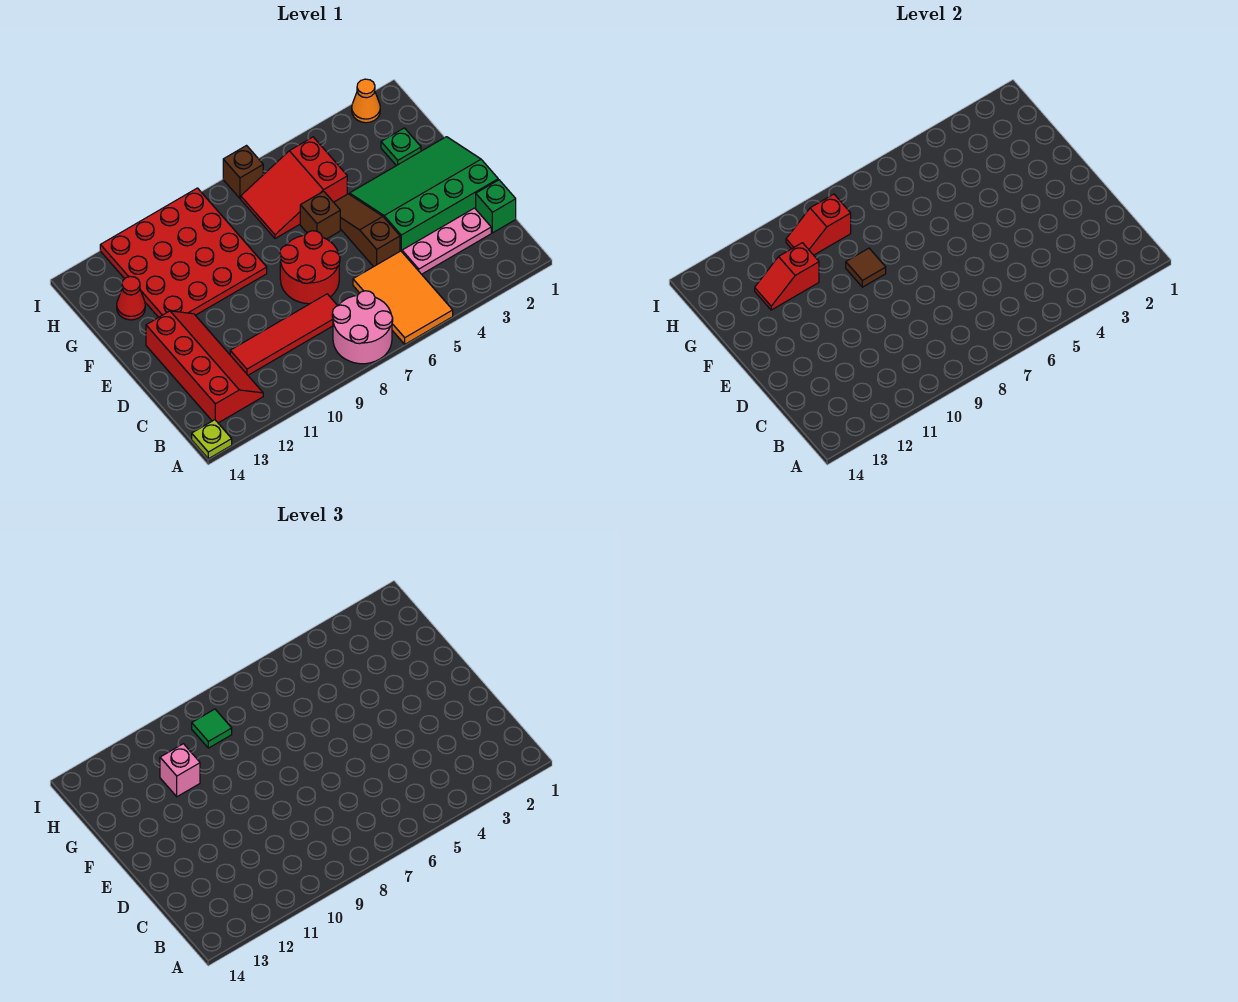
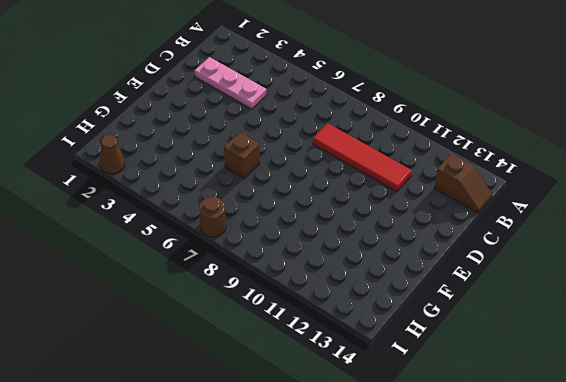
brown 1x2 slope [435,153,492,213] -> red 2x4 slope [146,311,263,423]
brown 1x1 cone [100,135,125,174] -> orange 1x1 cone [352,79,380,123]
brown 1x1 round brick [199,197,226,237] -> brown 1x1 brick [223,146,263,198]
none -> orange 2x3 tile [353,251,453,344]
none -> pink 2x2 round brick [332,291,393,364]
none -> lime 1x1 plate [192,420,232,459]

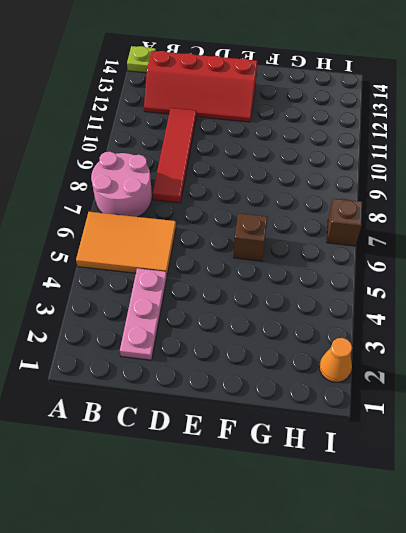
none -> green 1x1 brick [476,180,516,233]
none -> green 3x4 slope [350,137,498,252]
none -> brown 1x3 slope [334,194,400,267]

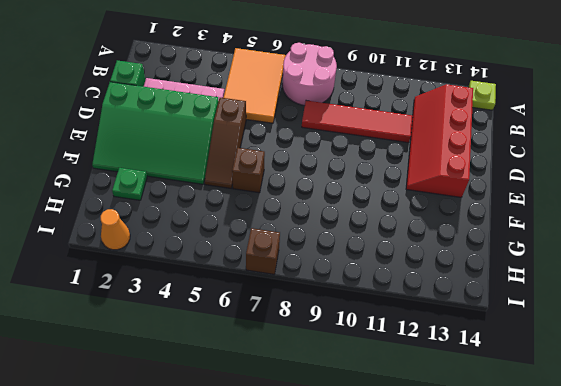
none -> red 2x2 round brick [280,231,340,304]
none -> red 4x4 plate [100,188,267,317]
none -> red 2x3 slope [241,137,347,239]

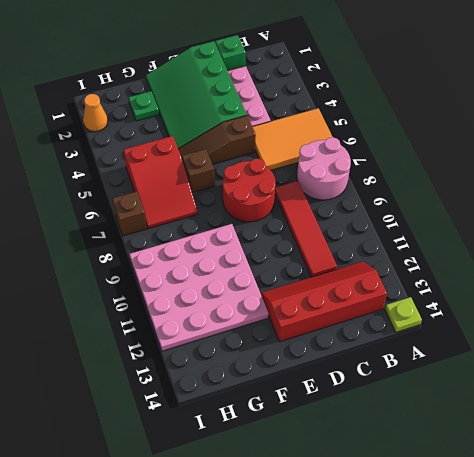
pink 4x4 plate [129,224,269,351] -> red 4x4 plate [100,188,267,317]
none -> red 1x1 cone [117,276,145,320]
none -> brown 1x1 tile [846,248,886,287]
none -> red 1x2 slope [755,243,819,310]

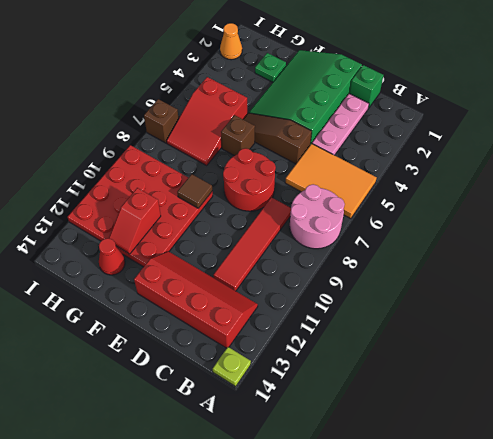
none -> red 1x2 slope [786,194,851,255]
none -> pink 1x1 brick [160,744,200,797]
none -> green 1x1 tile [192,709,232,748]

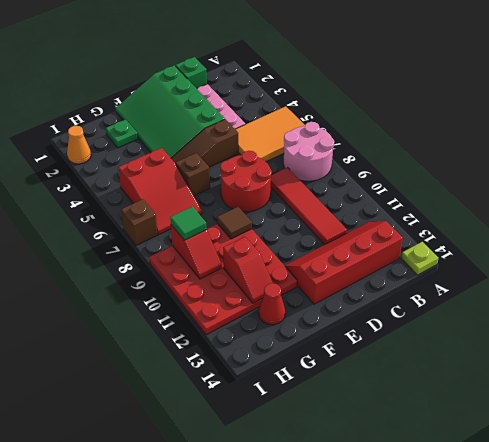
none -> pink 1x1 brick [160,744,200,797]

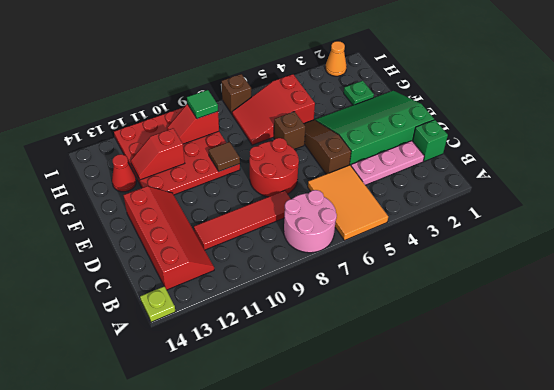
none -> pink 1x1 brick [160,744,200,797]

